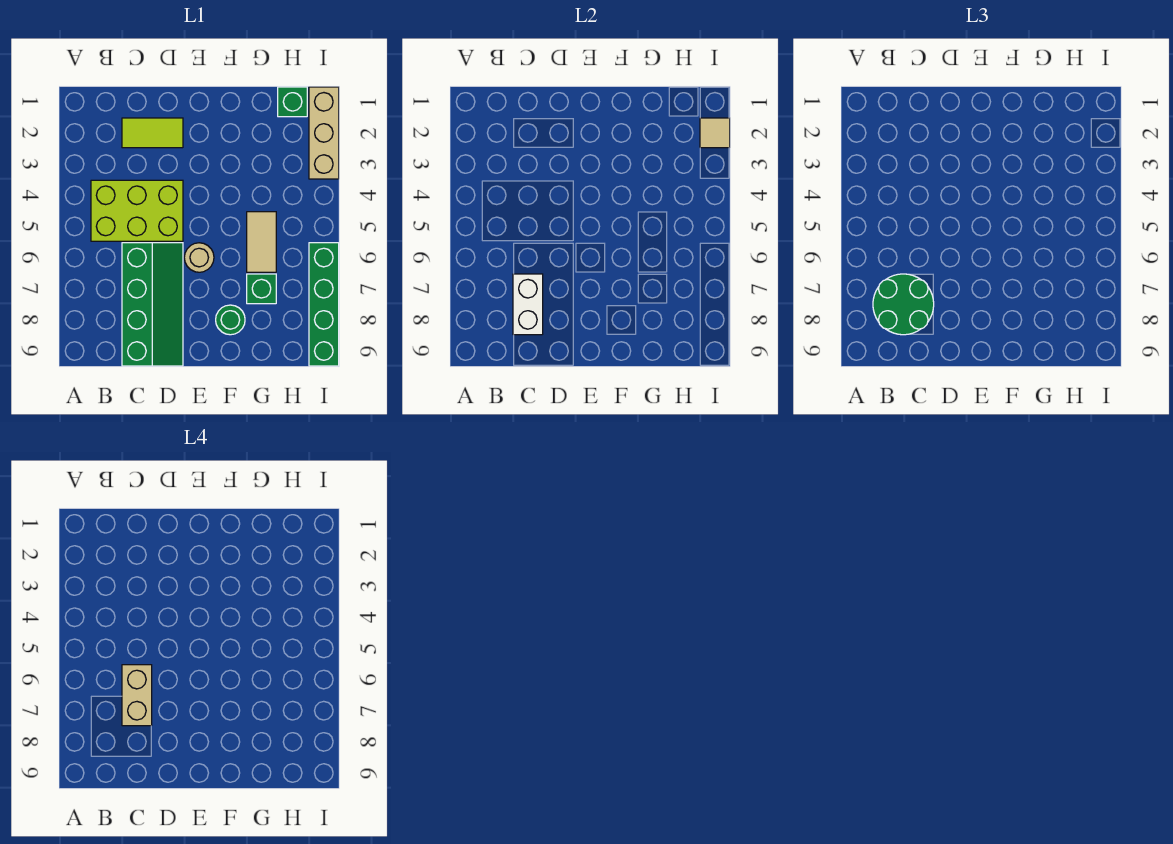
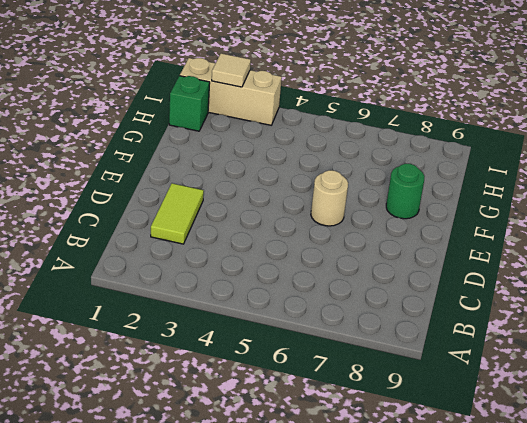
none -> lime 2x3 brick [91,180,183,241]
none -> green 2x4 slope [122,243,183,366]
none -> tan 1x2 tile [247,212,276,272]

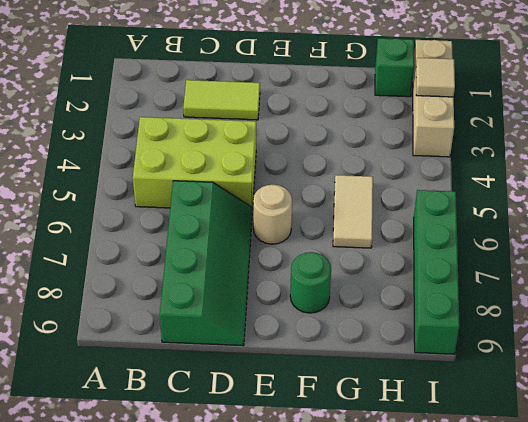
none -> green 1x1 brick [247,274,276,304]
none -> white 1x2 brick [513,274,543,335]
none -> green 2x2 round brick [873,274,934,335]

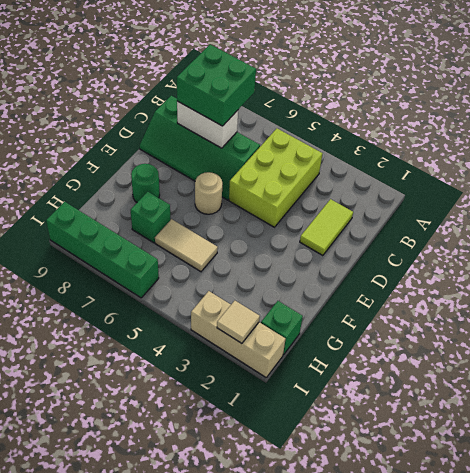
green 2x2 brick [177,45,256,126] -> green 2x2 round brick [873,274,934,335]
none -> tan 1x2 brick [122,665,152,726]

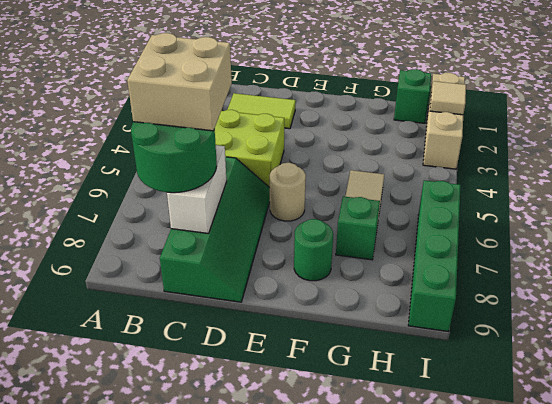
tan 2x2 brick [127,33,232,131] -> tan 1x2 brick [122,665,152,726]

